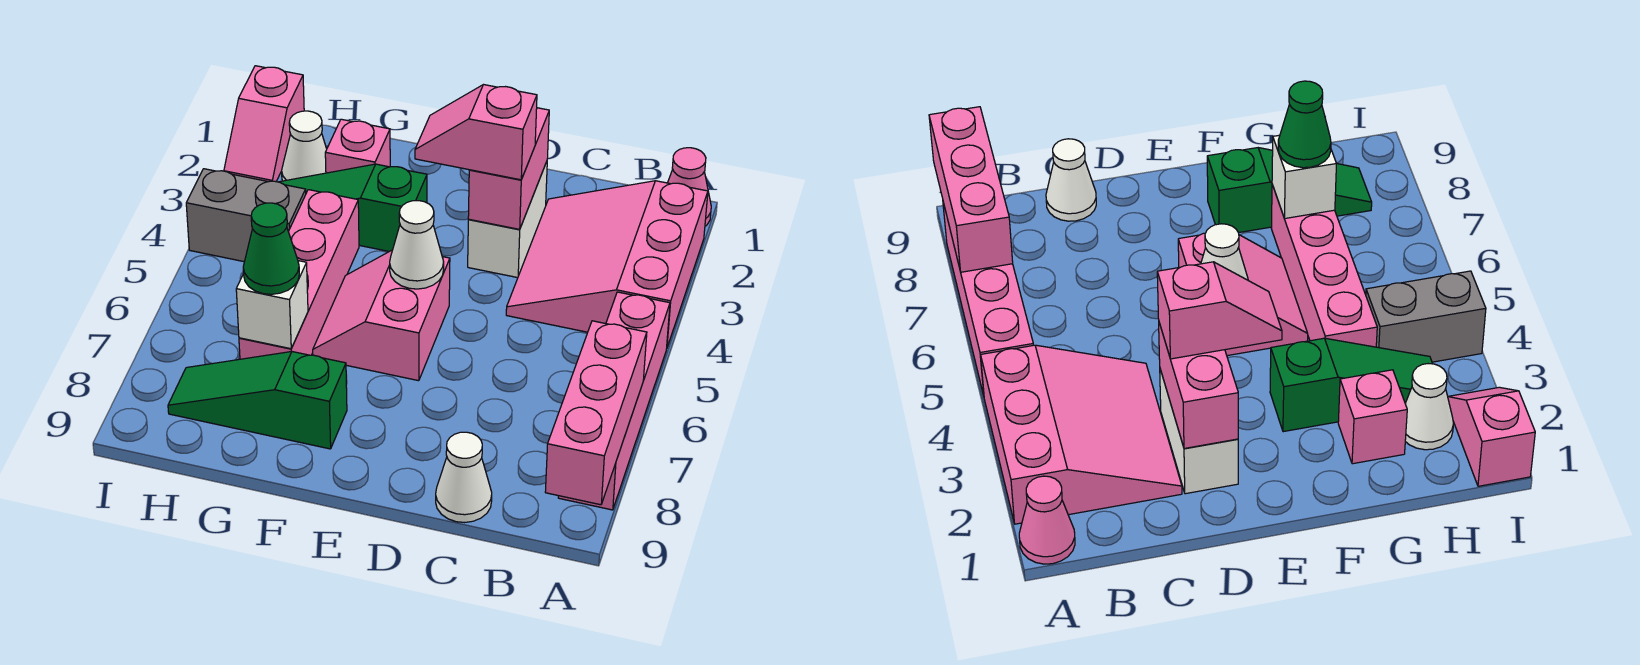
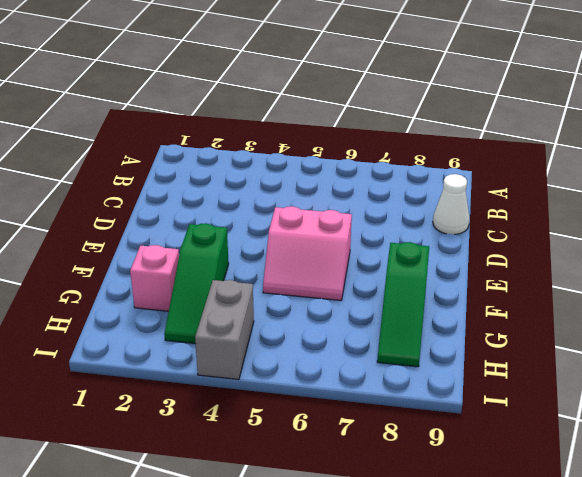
none -> pink 1x1 cone [668,148,711,226]
none -> pink 3x3 slope [506,181,708,347]
none -> pink 1x4 brick [558,292,670,510]

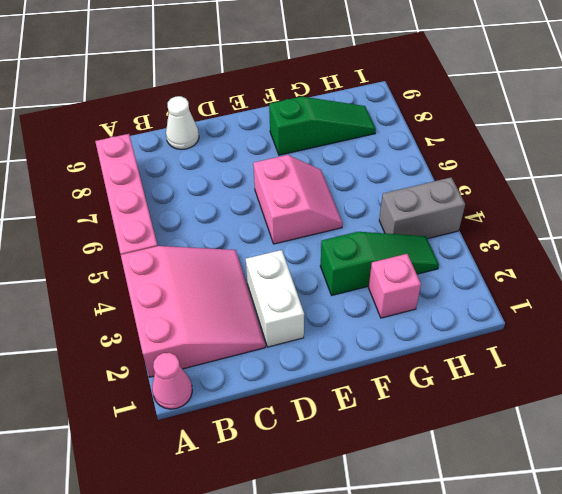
none -> pink 1x4 brick [239,190,359,359]
none -> white 1x1 cone [282,111,327,181]
none -> pink 1x2 slope [224,66,304,182]

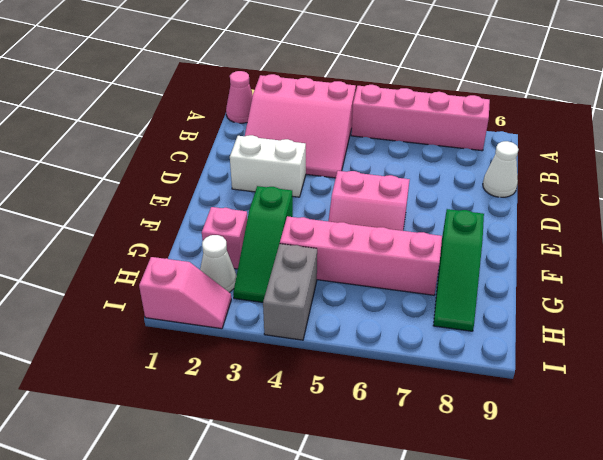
none -> pink 1x3 brick [545,321,647,505]
none -> pink 1x2 brick [468,108,549,229]
none -> white 1x1 cone [390,201,444,289]

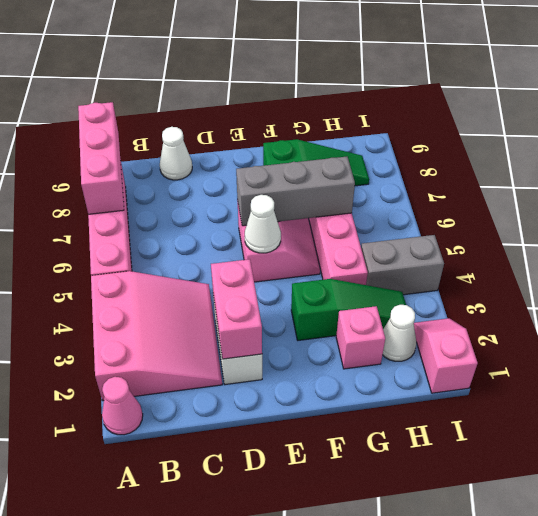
grey 1x3 brick [236,157,355,226] -> none
none -> white 1x1 brick [236,261,308,349]
none -> pink 1x2 slope [415,85,537,180]
none -> green 1x1 cone [243,203,299,294]

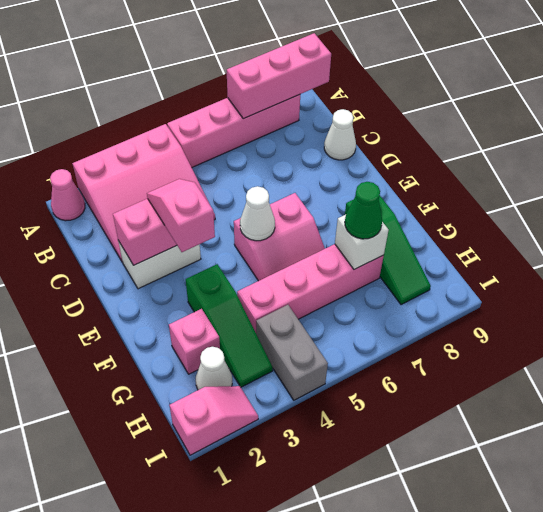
pink 1x2 slope [147,179,215,252] -> pink 1x2 slope turned to [415,85,537,180]

